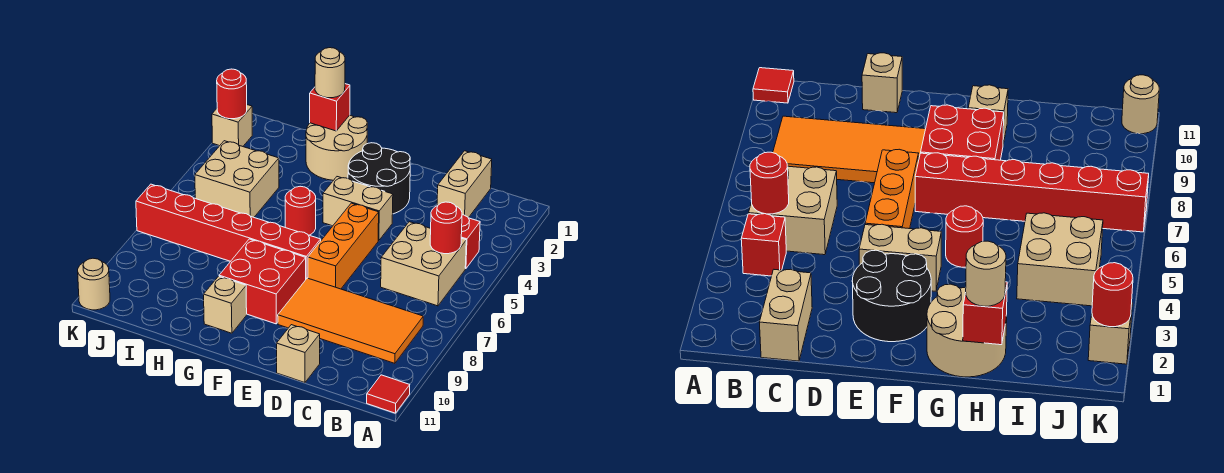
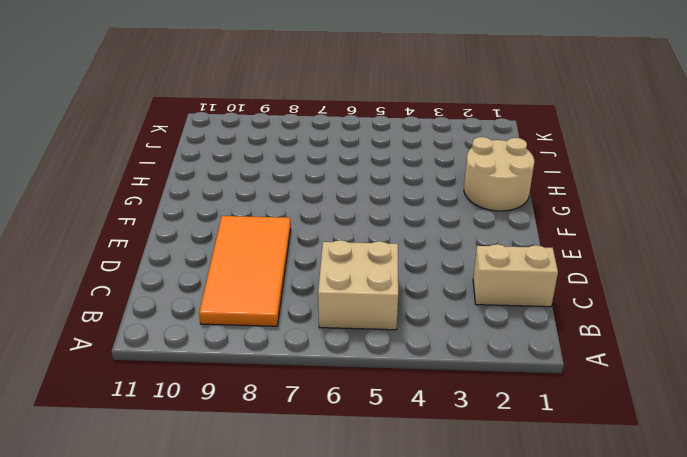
none -> red 1x1 tile [367,375,410,413]
none -> red 1x1 brick [461,215,480,269]
none -> tan 1x1 brick [277,325,320,383]

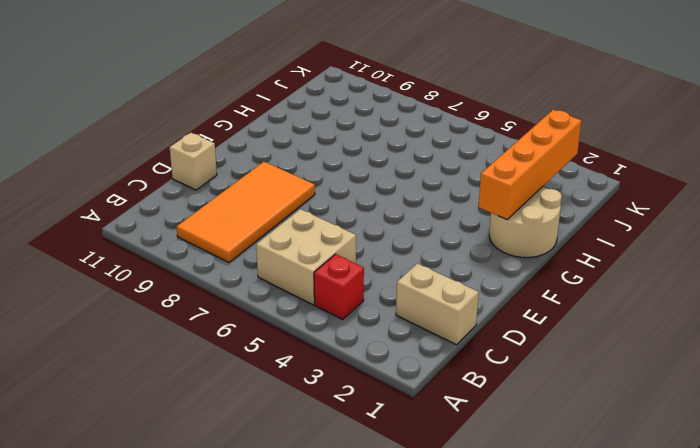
orange 1x4 brick [479,110,581,220] -> none
none -> red 1x1 tile [367,375,410,413]
none -> black 2x2 round brick [348,143,410,214]
none -> tan 1x2 brick [323,177,393,241]

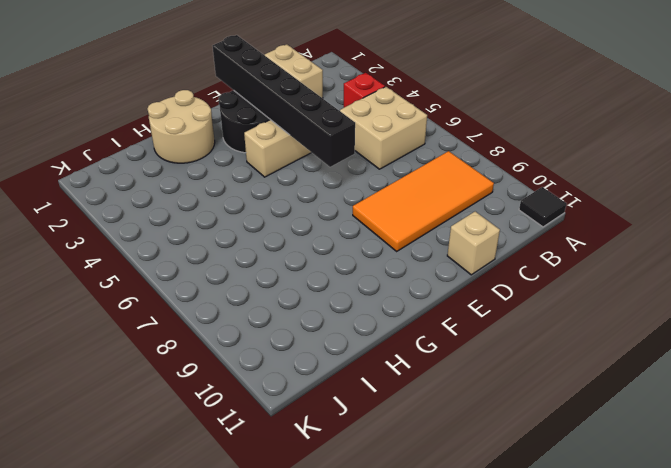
black 1x1 tile [519,187,566,227] -> red 1x1 tile [367,375,410,413]
black 1x6 brick [213,35,355,167] -> none
none -> orange 1x3 brick [308,203,379,289]
none -> red 1x6 brick [136,184,321,279]
none -> red 2x2 brick [219,239,306,324]

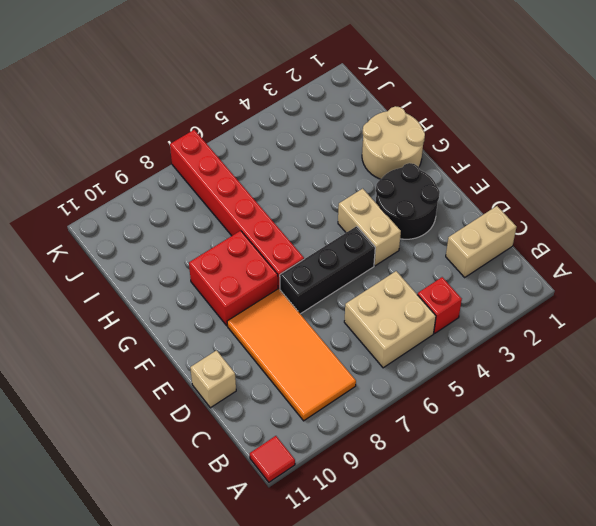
black 1x3 brick [280,226,375,314] -> orange 1x3 brick [308,203,379,289]
none -> red 1x1 round brick [285,186,316,235]
none -> tan 1x1 brick [204,276,247,333]
none -> tan 2x2 brick [195,141,279,217]

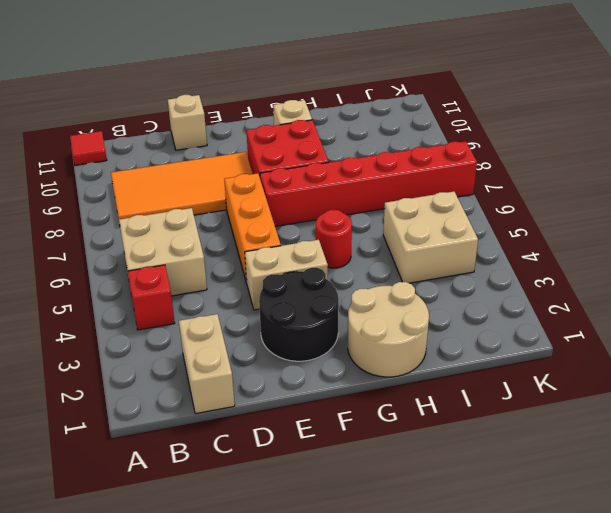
none -> tan 1x1 brick [212,105,252,146]
none -> tan 1x1 round brick [78,258,110,310]
none -> red 1x1 round brick [430,202,462,254]

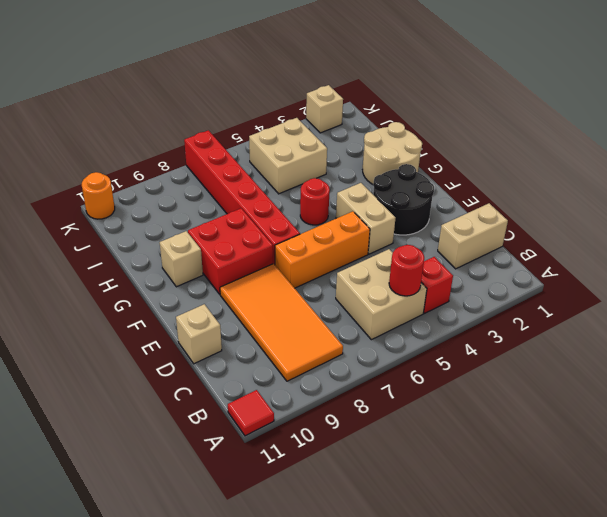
orange 1x1 round brick [82,172,115,219] -> tan 1x1 round brick [78,258,110,310]
none -> red 1x1 brick [310,84,350,131]
none -> red 1x1 round brick [217,69,247,119]
none -> tan 1x1 round brick [315,48,345,98]

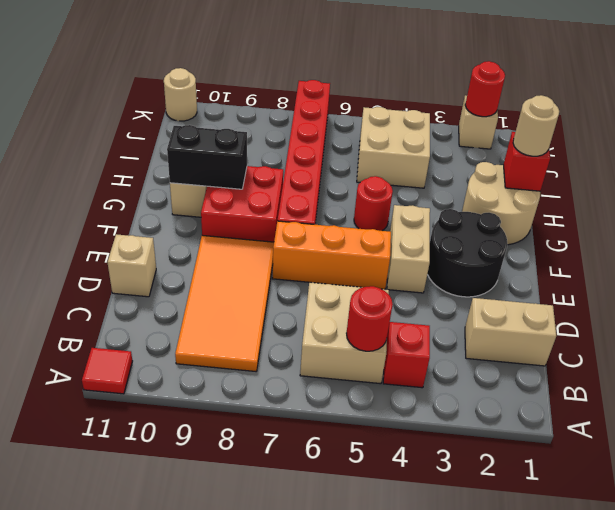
black 1x2 brick [167,125,247,189] -> none

